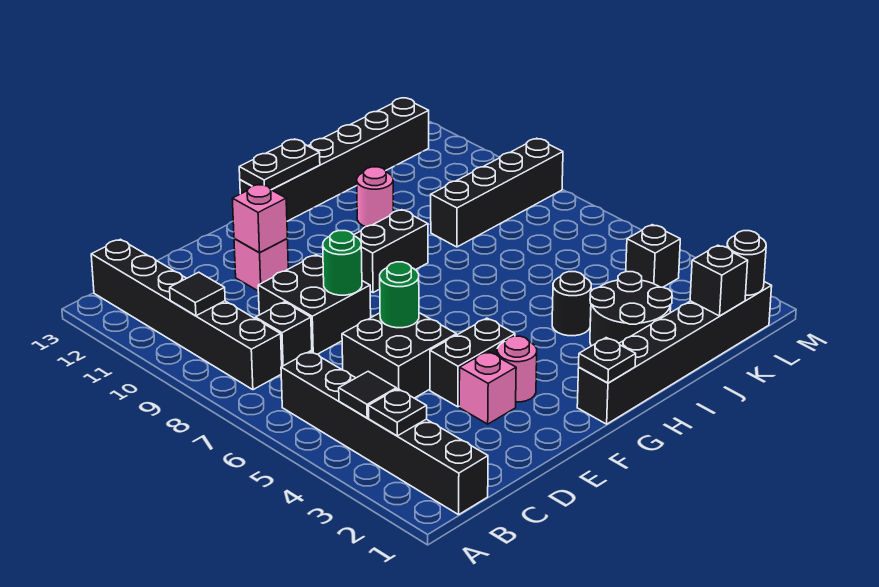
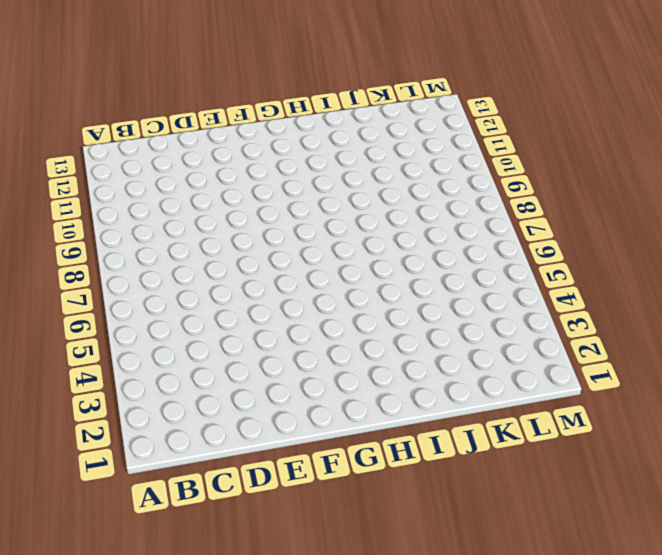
none -> black 1x6 brick [281,351,488,515]
none -> black 1x6 brick [91,239,282,390]
none -> black 1x1 brick [256,302,312,366]

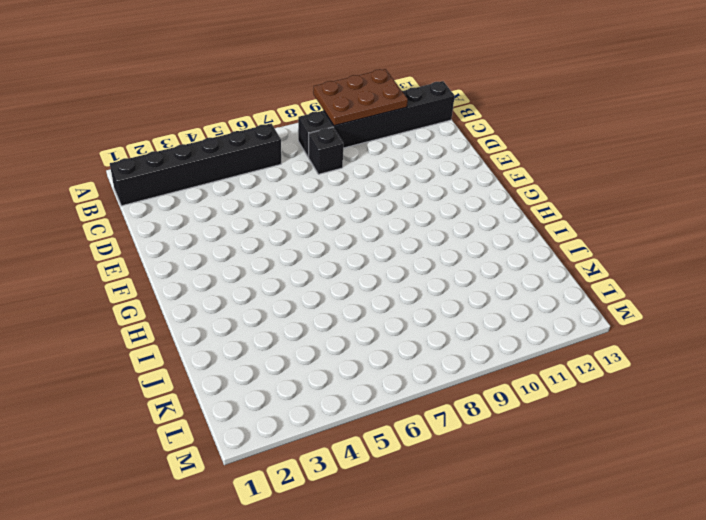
brown 2x3 plate [313,69,408,126] -> black 1x1 tile [170,272,225,316]
none -> black 2x2 brick [342,313,456,398]
none -> black 2x2 brick [258,255,371,354]
none -> pink 1x1 brick [459,351,516,424]

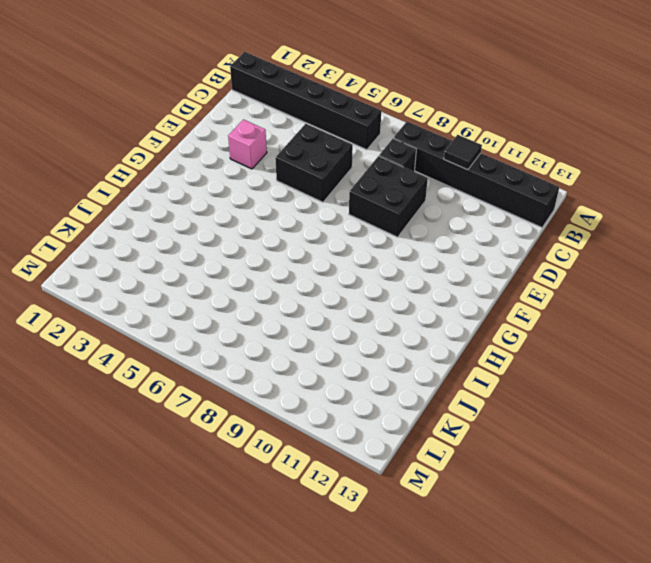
none -> black 1x2 brick [430,318,515,407]
none -> pink 1x1 brick [234,239,288,291]
none -> pink 1x1 round brick [497,336,537,402]

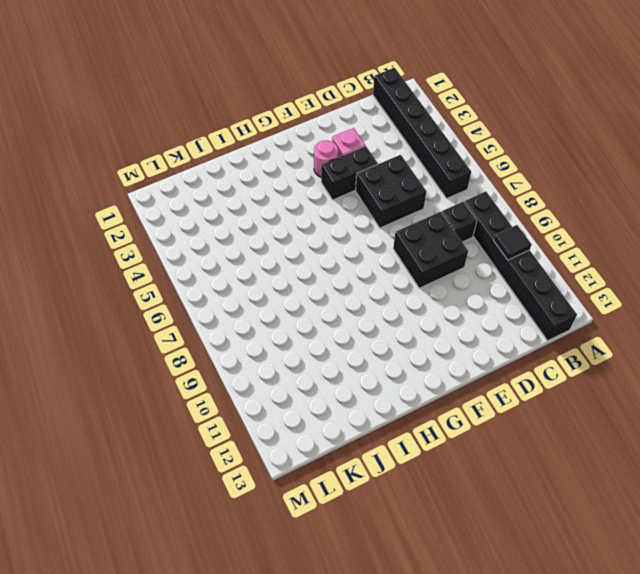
none -> pink 1x1 brick [234,239,288,291]
none -> black 1x6 brick [577,282,772,424]
none -> black 1x2 brick [354,210,428,293]

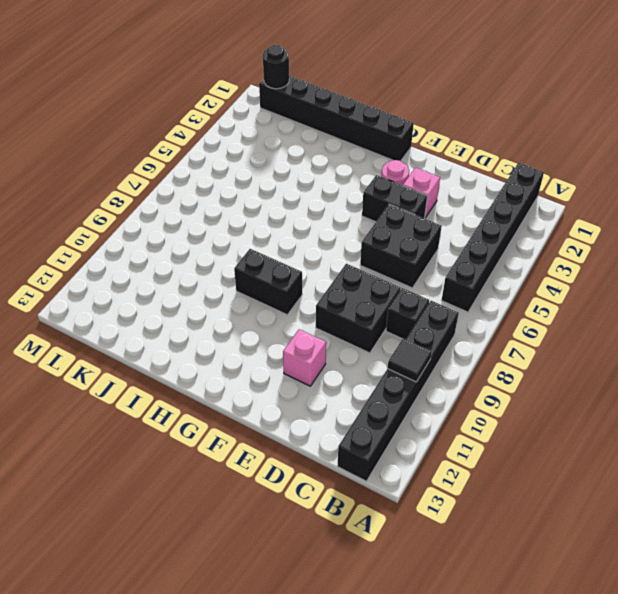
none -> black 1x6 brick [240,98,429,221]
none -> black 2x2 round brick [590,272,672,346]
none -> black 1x1 round brick [552,272,591,336]

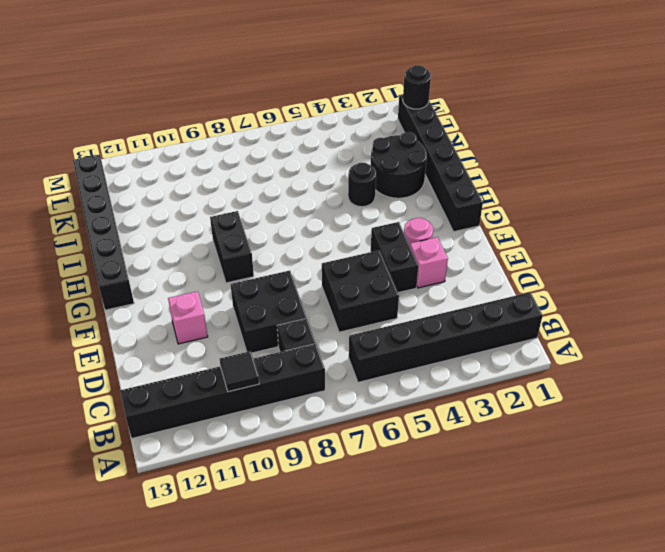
none -> pink 1x1 round brick [357,167,393,227]
none -> black 1x4 brick [431,138,563,247]
none -> black 1x1 brick [626,225,680,287]

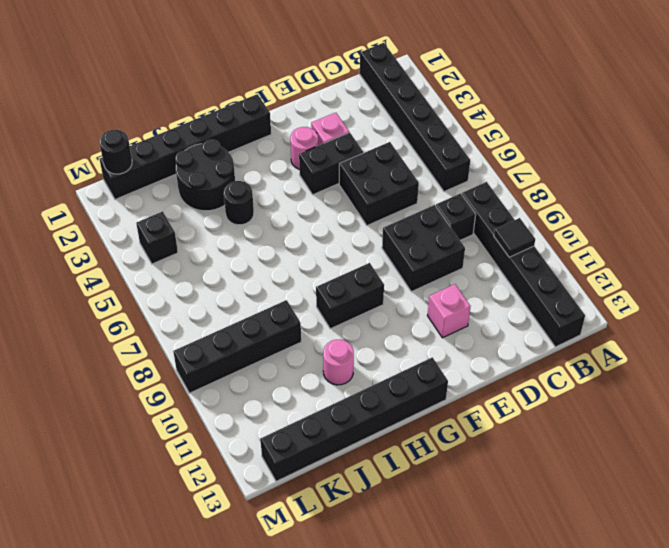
none -> black 1x1 plate [368,389,427,436]
none -> black 1x1 tile [339,371,396,418]
none -> green 1x1 round brick [380,262,419,328]

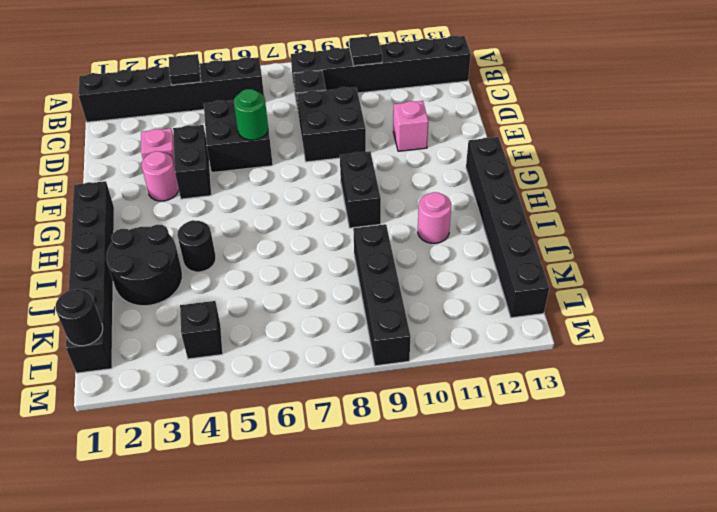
none -> black 1x1 plate [368,389,427,436]
none -> green 1x1 round brick [323,231,362,295]
none -> pink 1x1 brick [232,184,287,253]

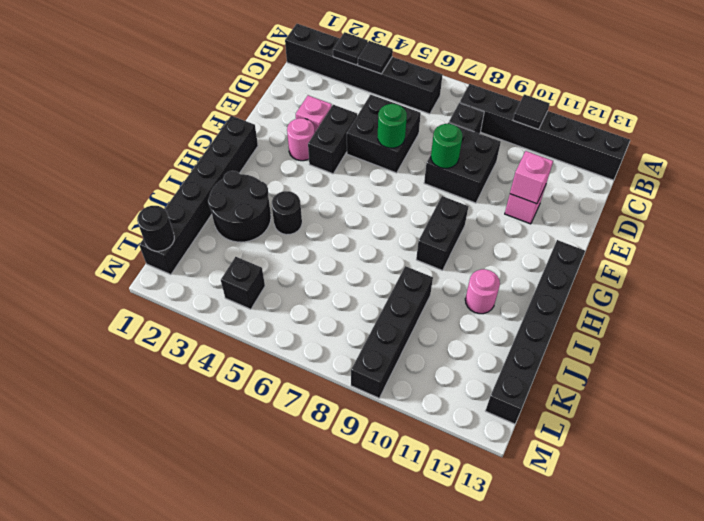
none -> black 1x1 plate [579,338,636,383]
none -> black 1x2 plate [239,139,320,190]
none -> black 1x1 brick [690,245,748,316]

